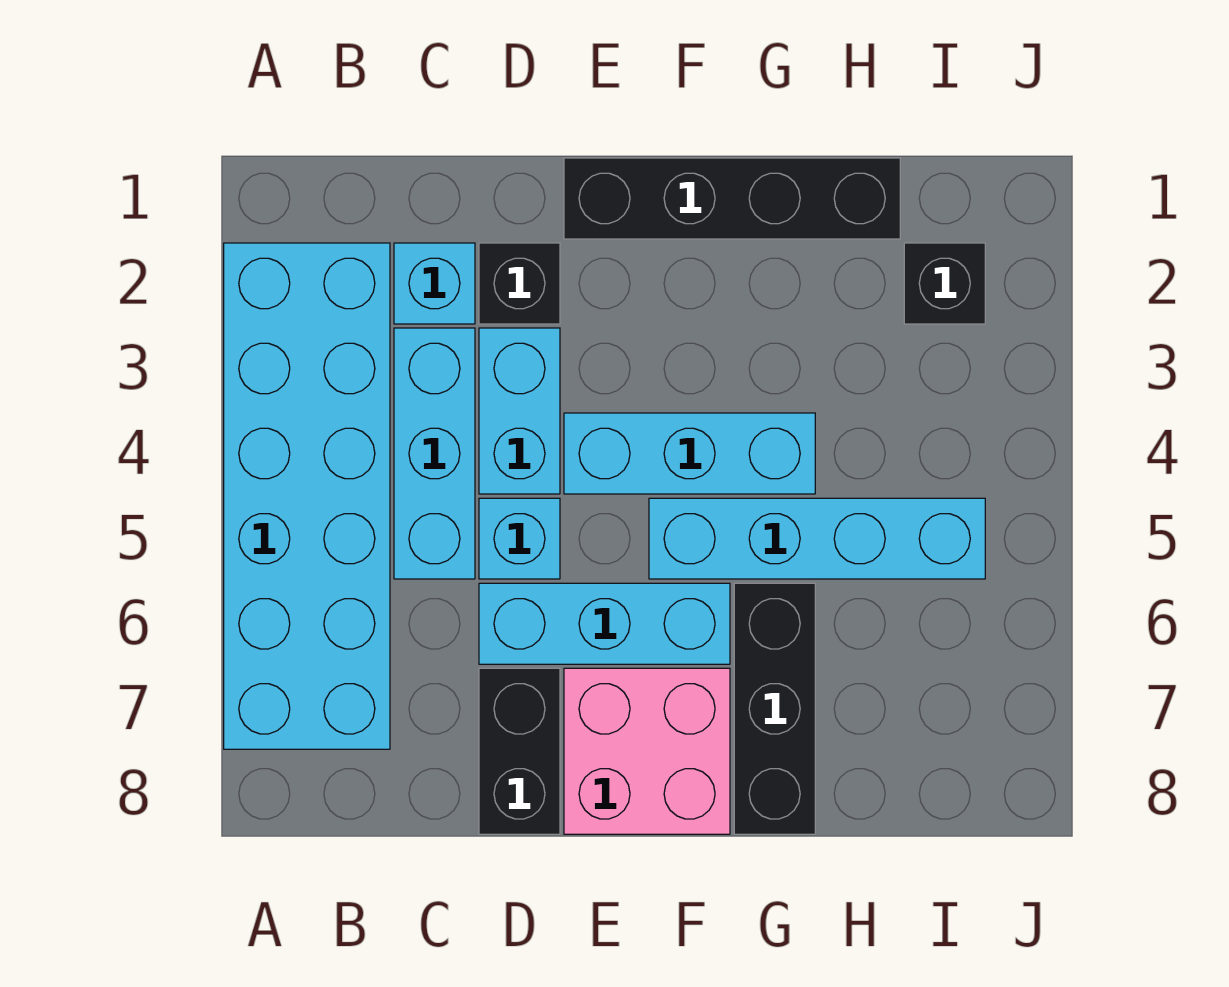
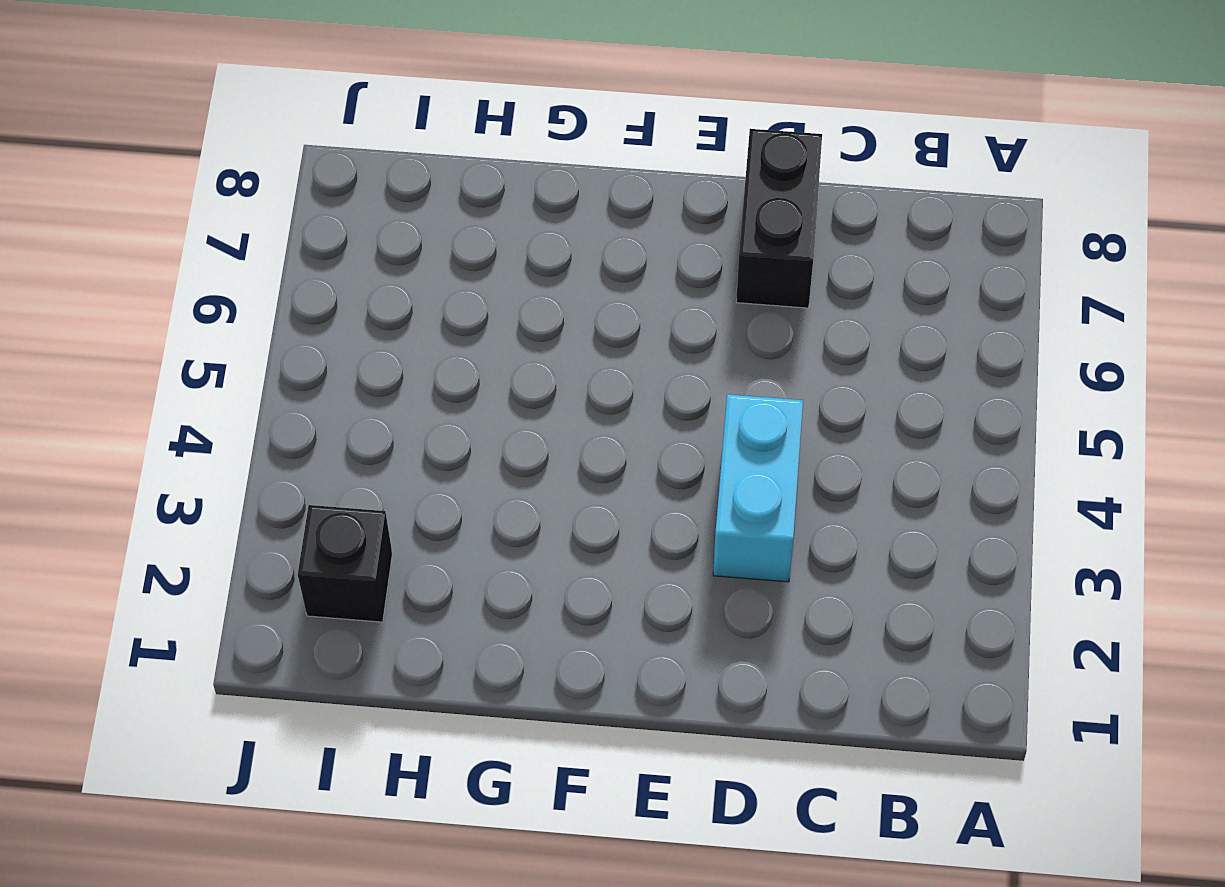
none -> cyan 2x6 brick [224,243,390,749]
none -> cyan 1x1 brick [394,243,475,324]
none -> cyan 1x3 brick [394,328,475,579]

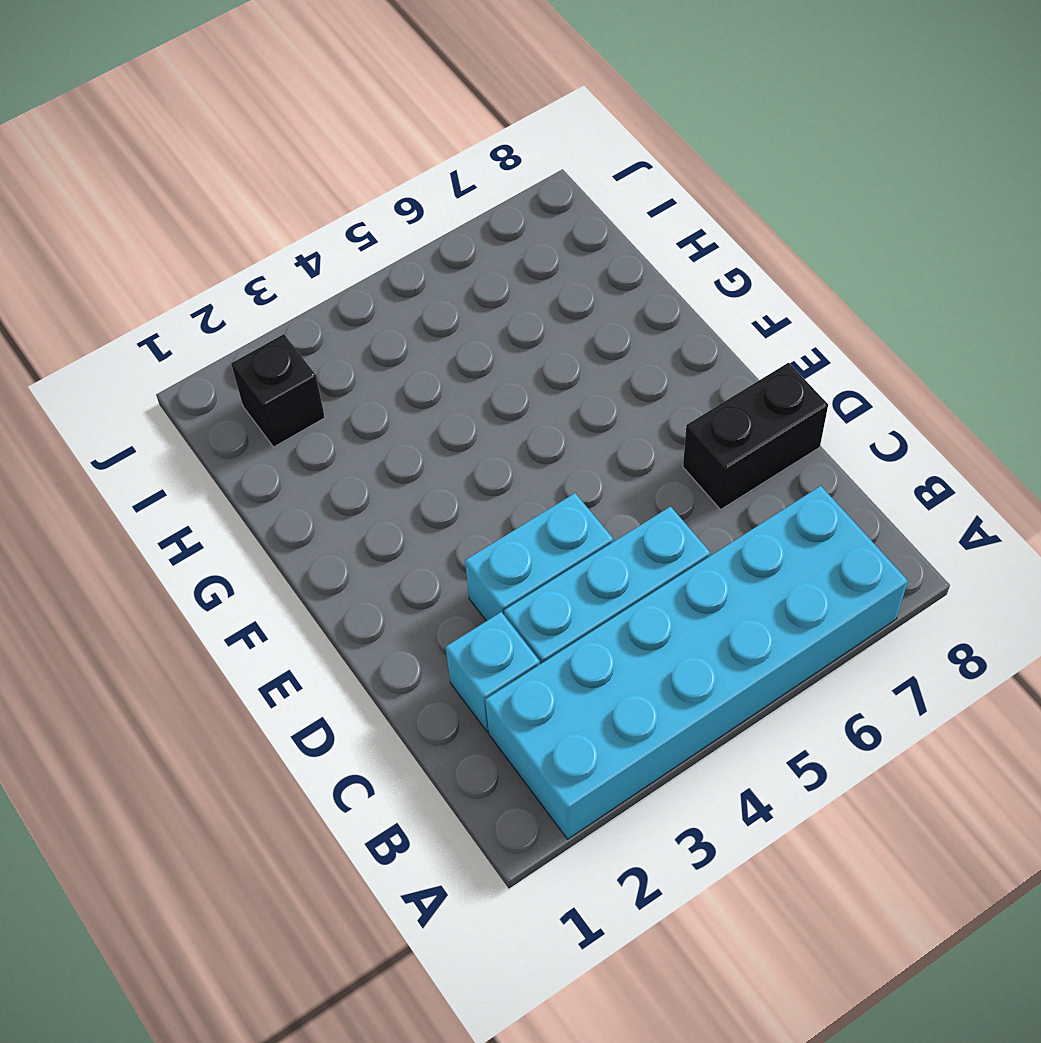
none -> black 1x1 brick [479,243,560,324]
none -> cyan 1x1 brick [479,498,560,579]
none -> cyan 1x3 brick [479,583,730,664]

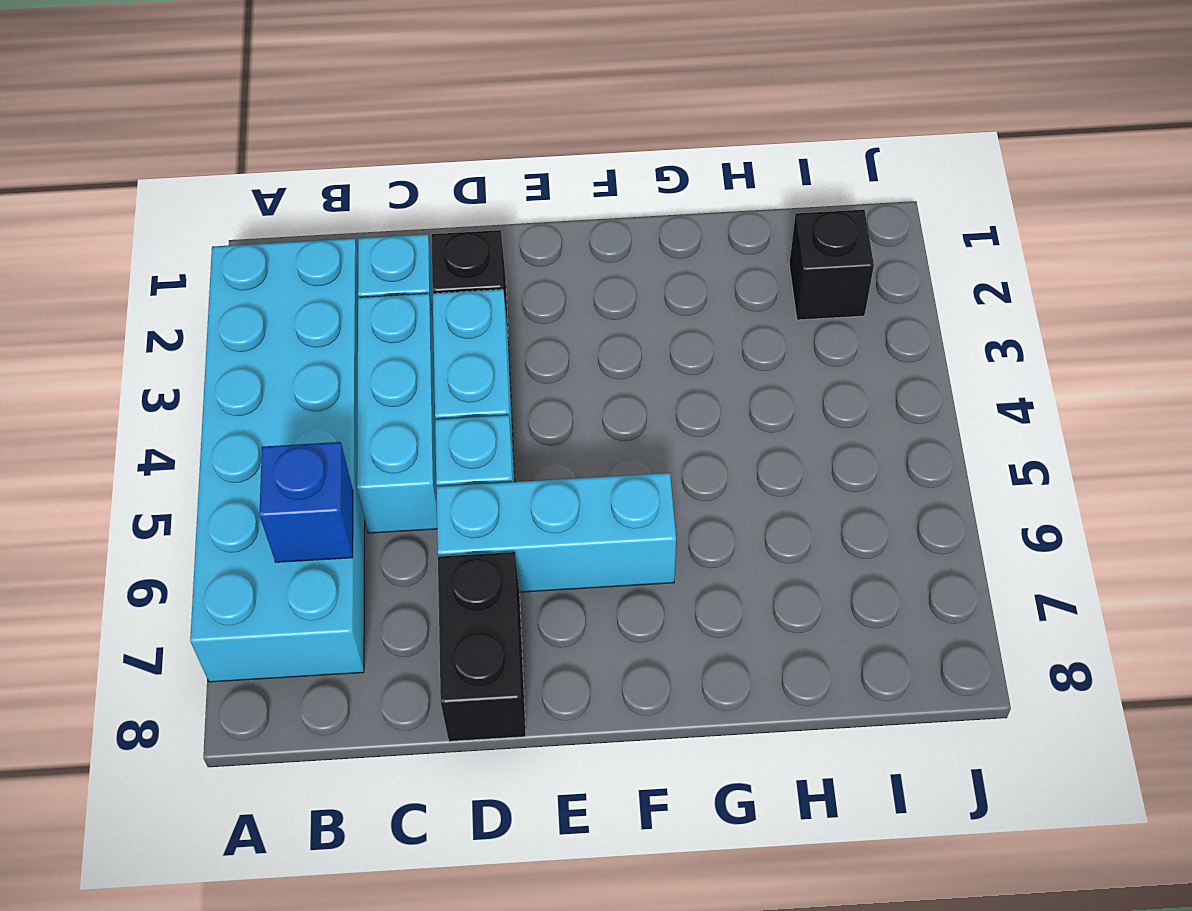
blue 1x1 brick [259,442,353,562] -> none
none -> black 1x4 brick [564,158,900,239]
none -> cyan 1x3 brick [564,413,815,494]
none -> pink 2x2 brick [564,668,730,834]

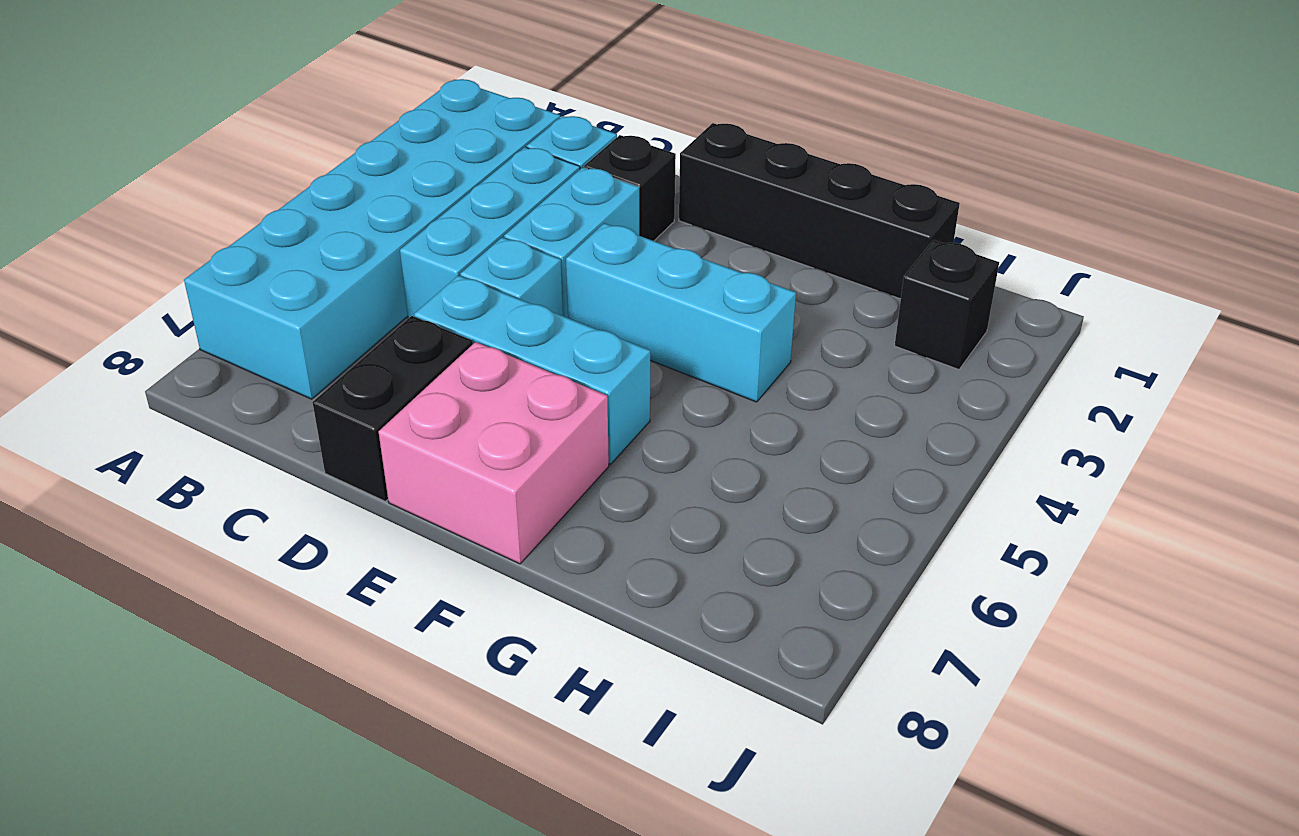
none -> cyan 1x4 brick [649,498,985,579]
none -> black 1x3 brick [734,583,815,834]

